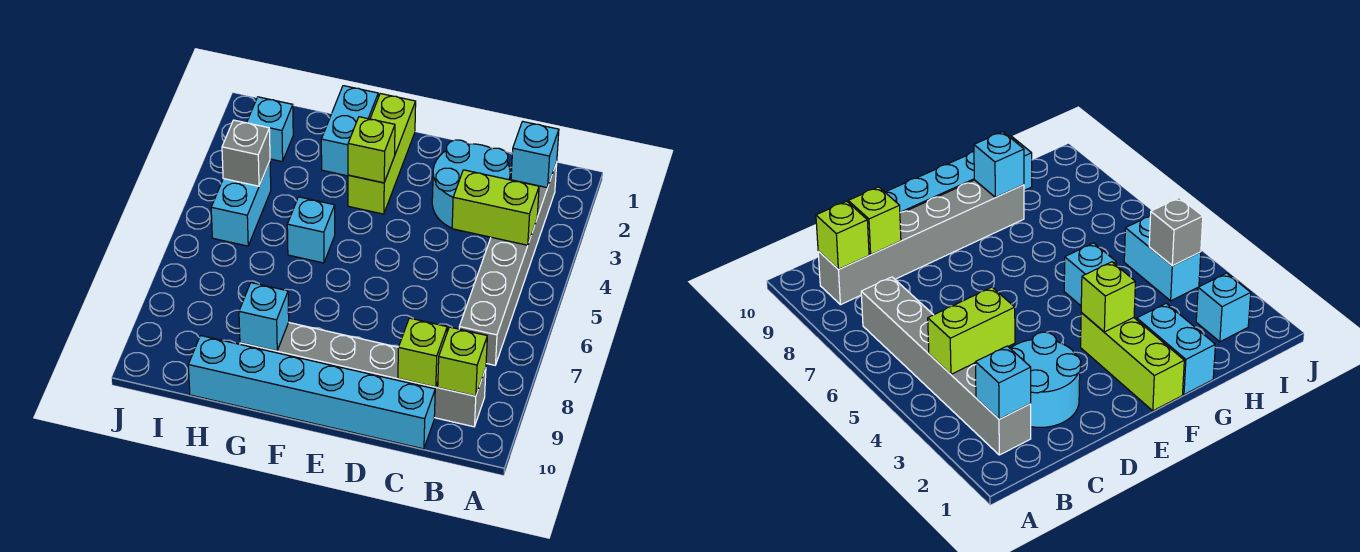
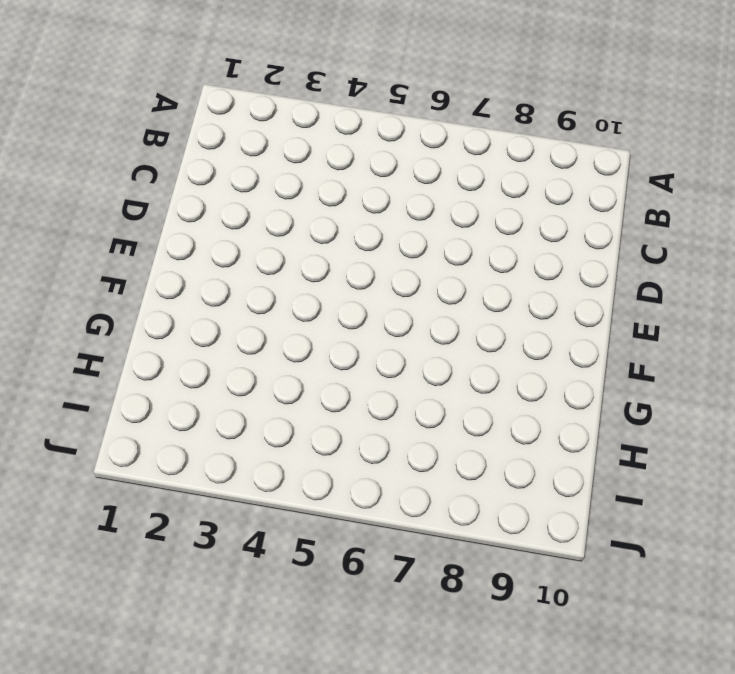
none -> grey 1x6 brick [459,162,557,365]
none -> grey 1x6 brick [240,322,486,427]
none -> cyan 2x2 round brick [432,140,510,231]

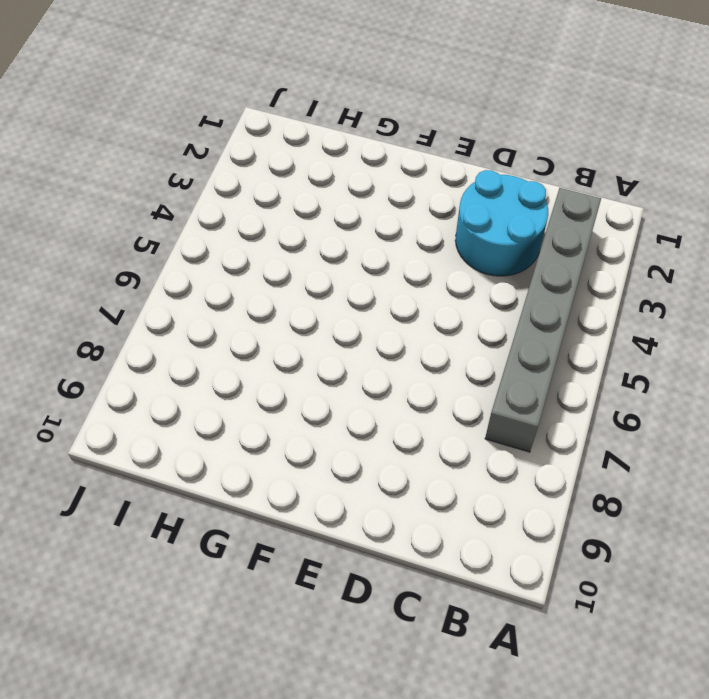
none -> grey 1x6 brick [240,322,486,427]
none -> cyan 1x6 brick [188,336,435,449]
none -> lime 1x3 brick [348,94,416,214]

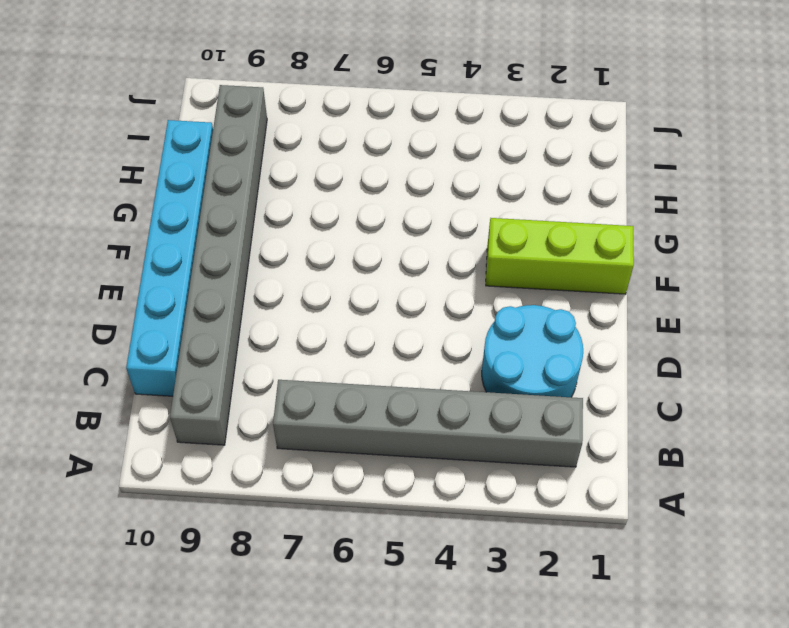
grey 1x8 brick [170,85,267,445] -> grey 1x6 brick [240,322,486,427]
none -> cyan 1x2 brick [321,86,378,176]
none -> cyan 1x1 brick [287,197,335,263]
none -> cyan 1x1 brick [247,97,293,162]

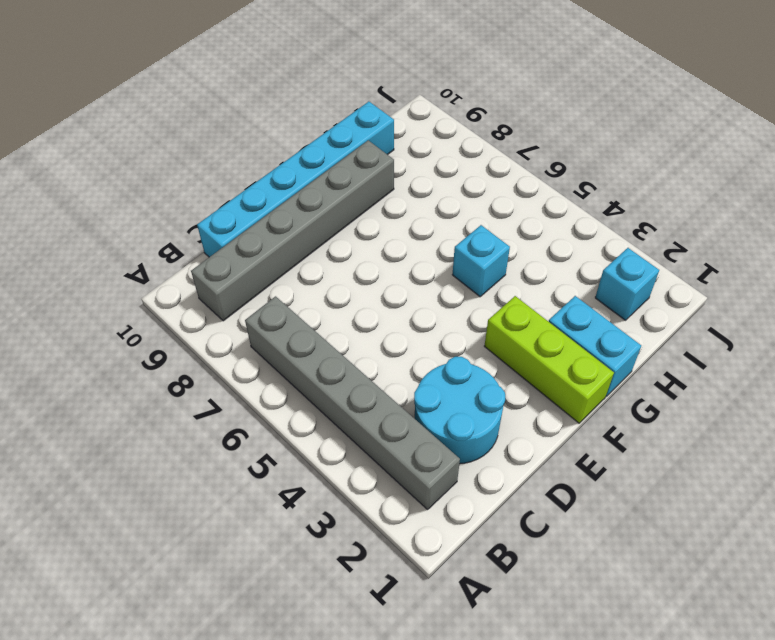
none -> cyan 1x2 brick [211,161,271,246]
none -> cyan 1x1 brick [511,121,559,188]
none -> lime 1x2 brick [452,170,539,245]

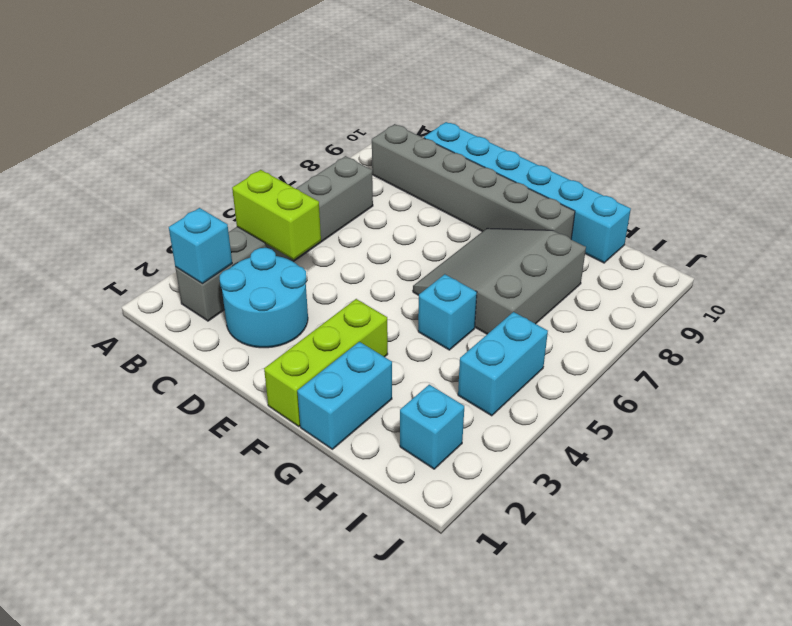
grey 3x3 slope [413,228,586,334] -> none
none -> lime 1x1 brick [438,327,487,396]
none -> lime 1x1 brick [398,318,447,387]
none -> lime 1x1 brick [348,117,395,183]

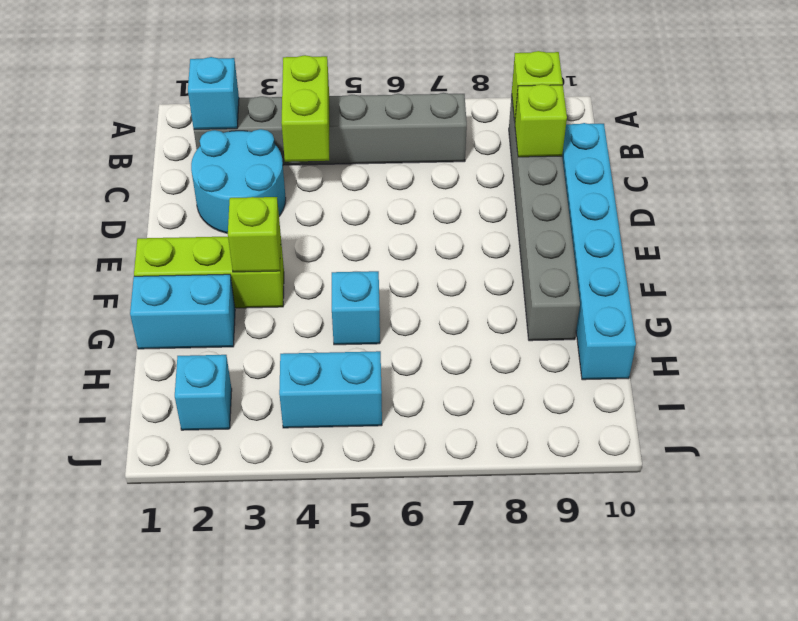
none -> cyan 1x1 brick [239,283,289,351]
none -> grey 1x1 brick [222,120,270,186]

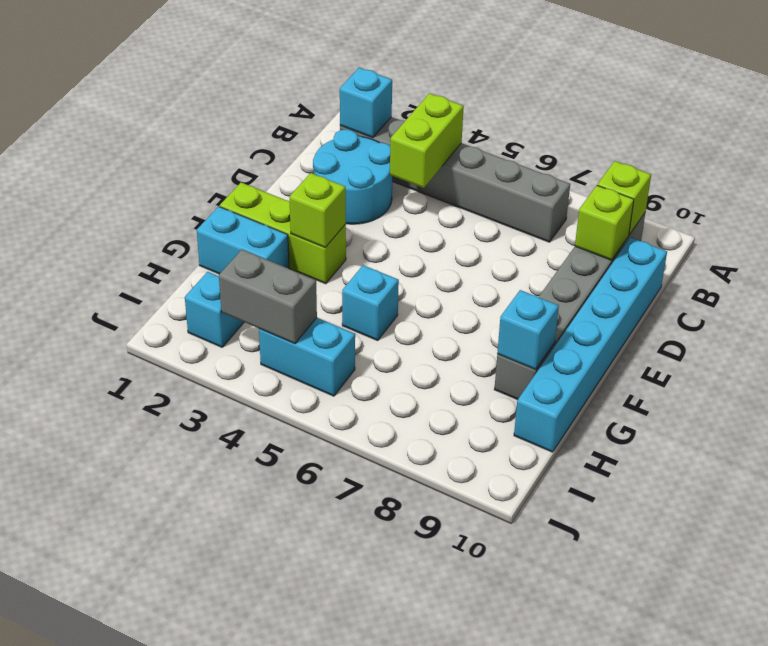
grey 1x2 brick [219,250,317,344] -> grey 1x1 brick [222,120,270,186]

